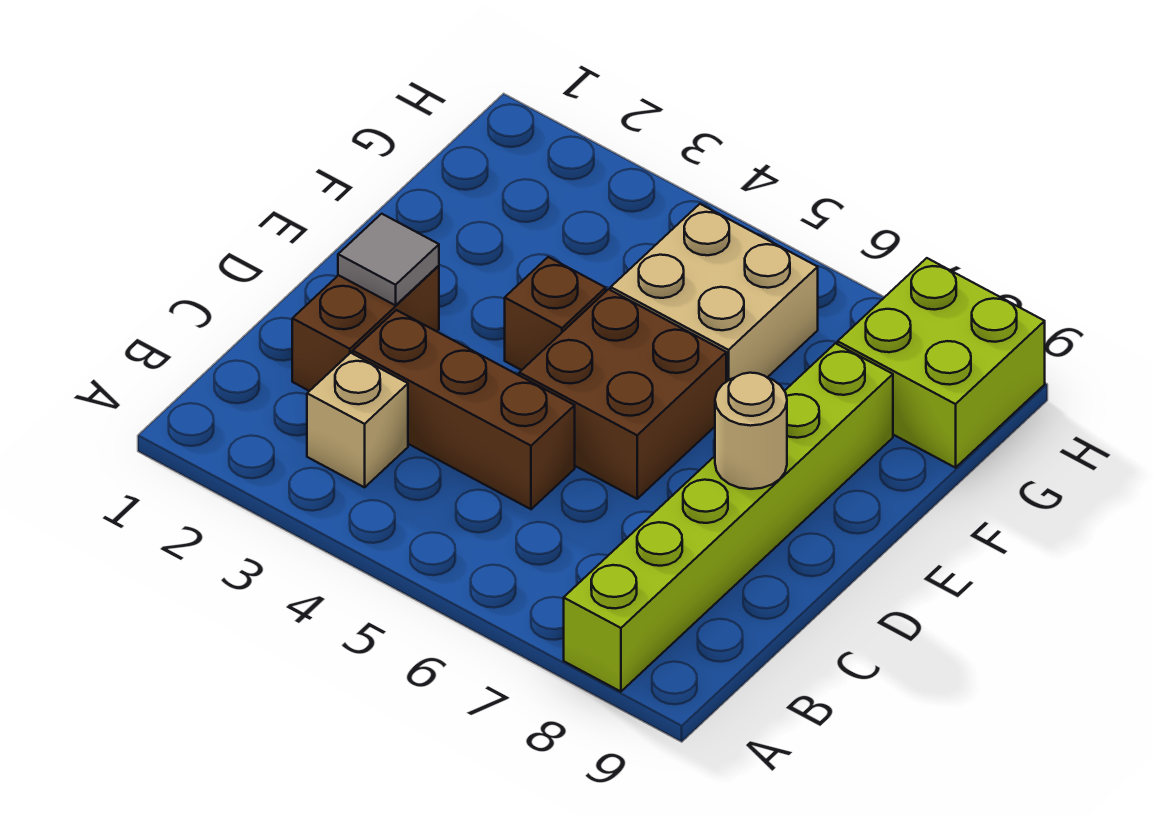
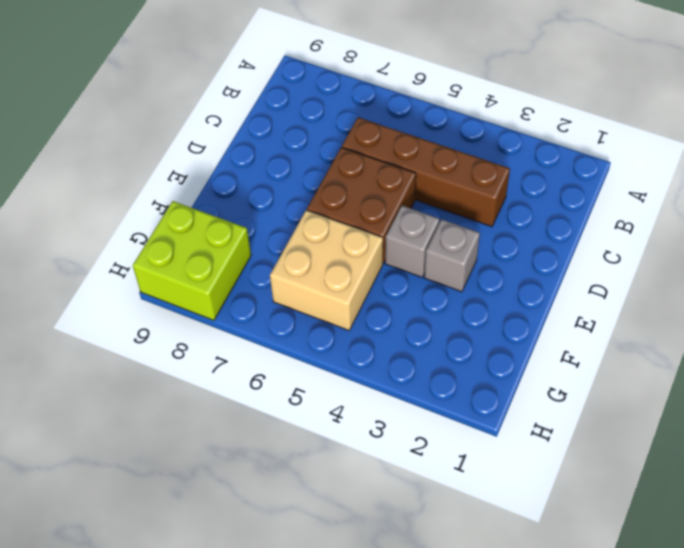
brown 1x4 brick [342,117,510,227] -> brown 1x3 brick [353,310,575,509]
grey 1x1 brick [424,219,480,292] -> none
grey 1x1 brick [385,206,439,277] -> brown 1x1 brick [505,257,606,370]
none -> lime 1x6 brick [564,343,893,692]
none -> tan 1x1 brick [307,353,408,487]

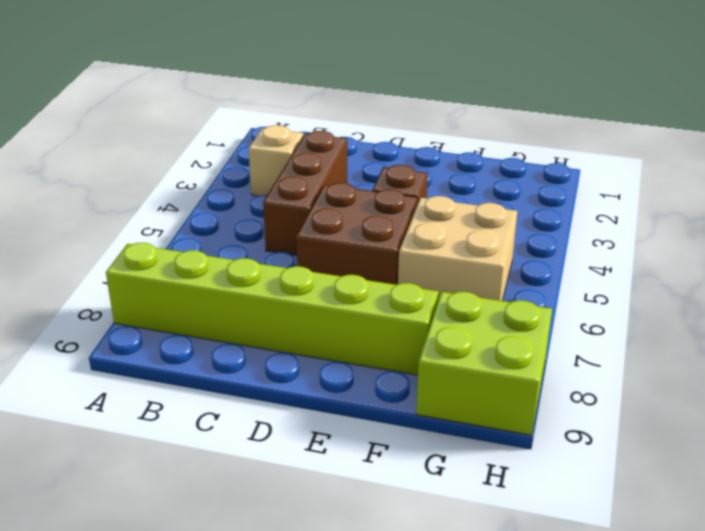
none -> brown 1x2 brick [292,266,439,391]
none -> grey 1x1 tile [338,214,439,305]

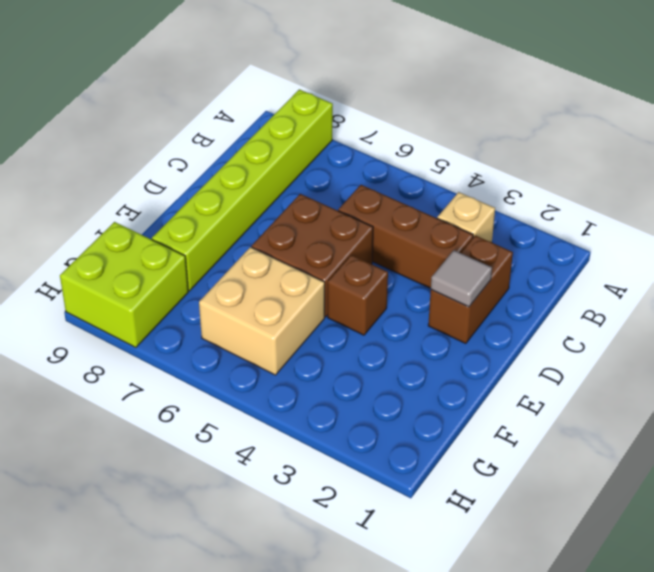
none -> tan 1x1 round brick [715,373,787,489]

